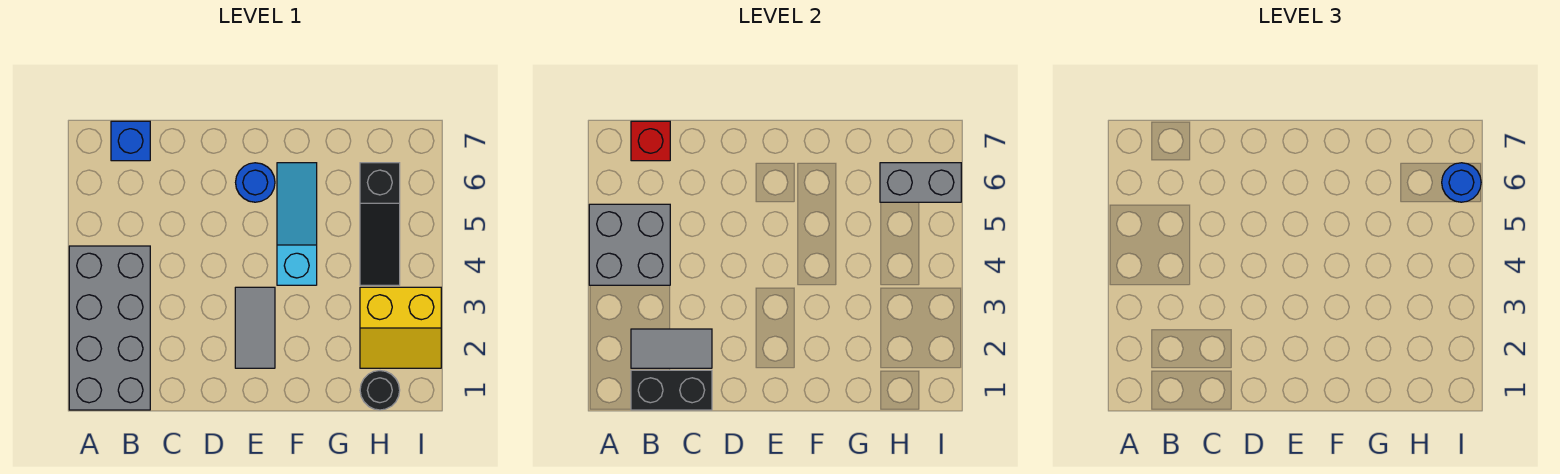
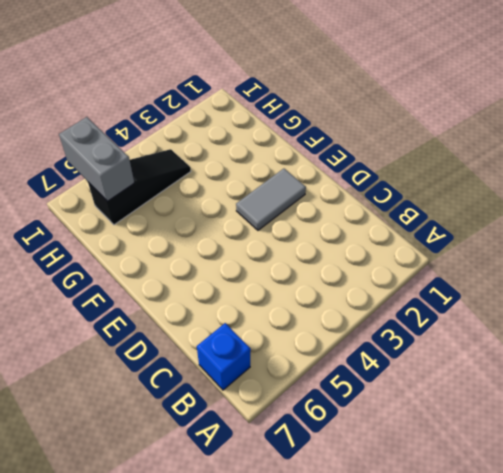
none -> grey 2x4 brick [69,246,150,410]
none -> blue 1x1 round brick [236,163,275,202]
none -> cyan 1x3 slope [277,163,317,285]

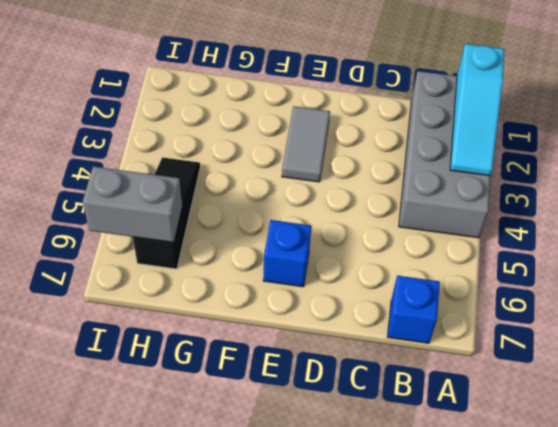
cyan 1x3 slope [450,44,504,176] -> cyan 1x3 slope moved to [277,163,317,285]
blue 1x1 brick [263,220,311,287] -> blue 1x1 round brick [236,163,275,202]
none -> black 1x1 round brick [360,371,400,410]
none -> yellow 2x2 slope [360,287,441,368]
none -> grey 2x2 brick [589,204,670,285]

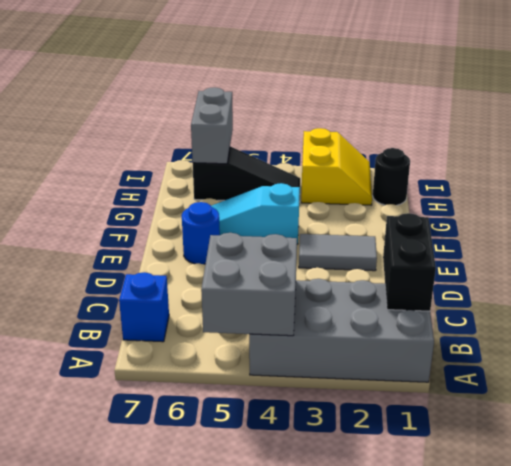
none -> grey 1x2 tile [631,329,712,368]
none -> red 1x1 brick [631,121,670,161]
none -> blue 1x1 round brick [1442,163,1481,202]

